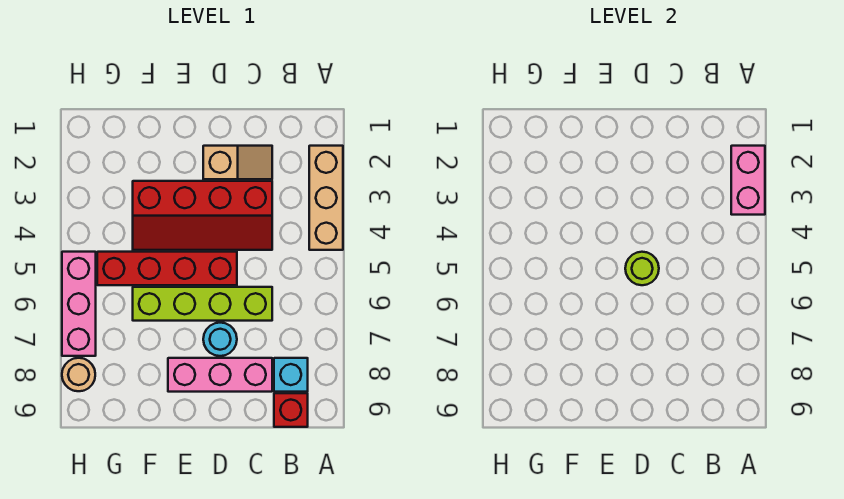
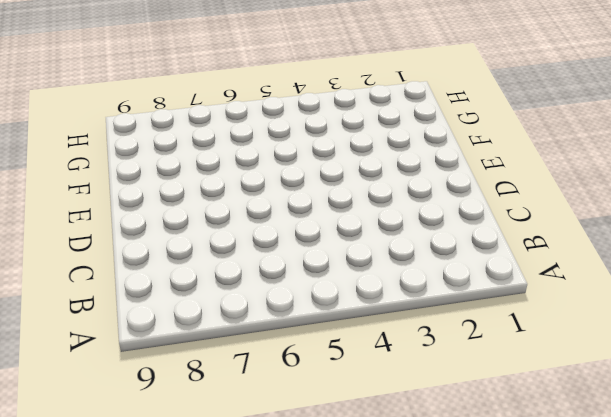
none -> tan 1x3 brick [309,146,343,250]
none -> cyan 1x1 brick [274,358,308,392]
none -> red 1x1 brick [274,393,308,427]

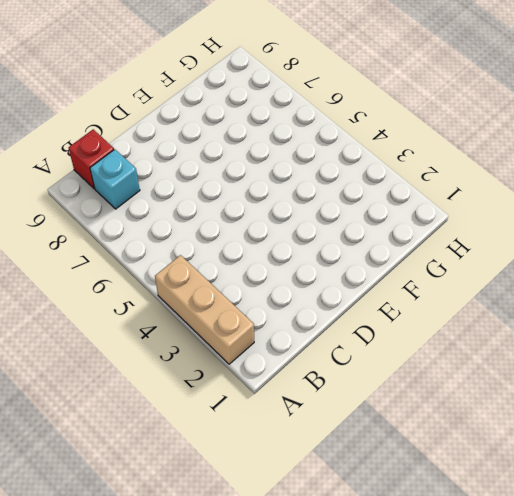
none -> tan 1x2 slope [203,146,272,179]
none -> red 2x4 slope [133,181,272,250]
none -> lime 1x4 brick [133,287,272,321]

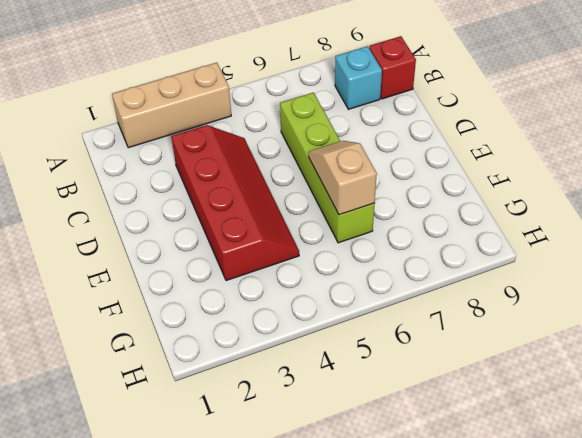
tan 1x2 slope [309,141,377,215] -> tan 1x2 slope moved to [203,146,272,179]
none -> pink 1x3 brick [168,358,272,392]
none -> red 1x4 brick [97,252,237,285]
none -> cyan 1x1 round brick [203,323,237,356]

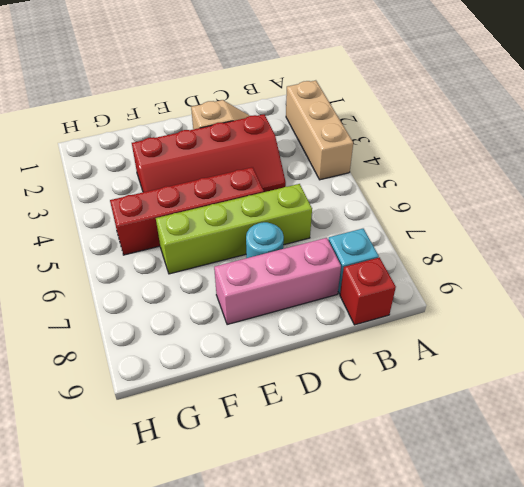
none -> pink 1x3 brick [62,252,96,356]
none -> tan 1x1 round brick [62,358,95,391]
none -> pink 1x2 brick [731,146,765,215]

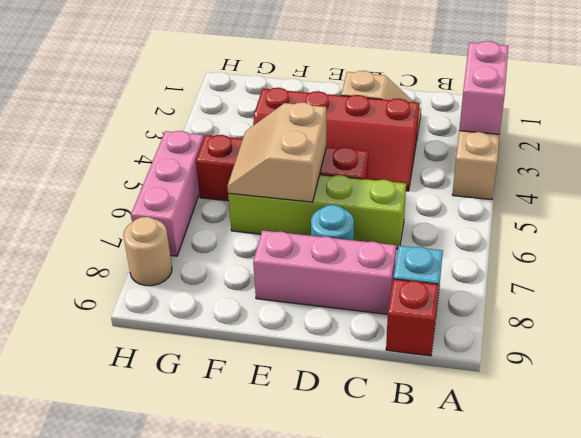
tan 2x2 slope [227,102,326,202] -> none
none -> lime 1x1 round brick [625,252,659,285]

